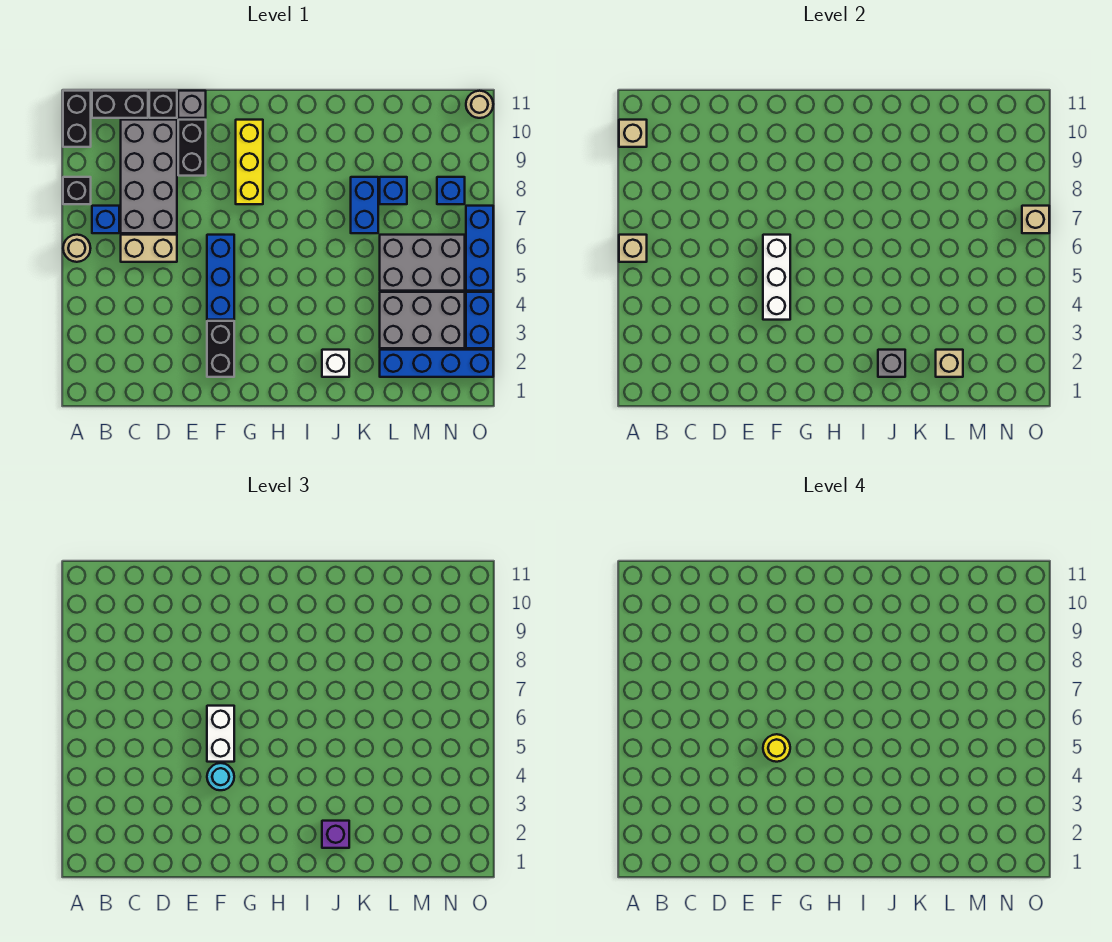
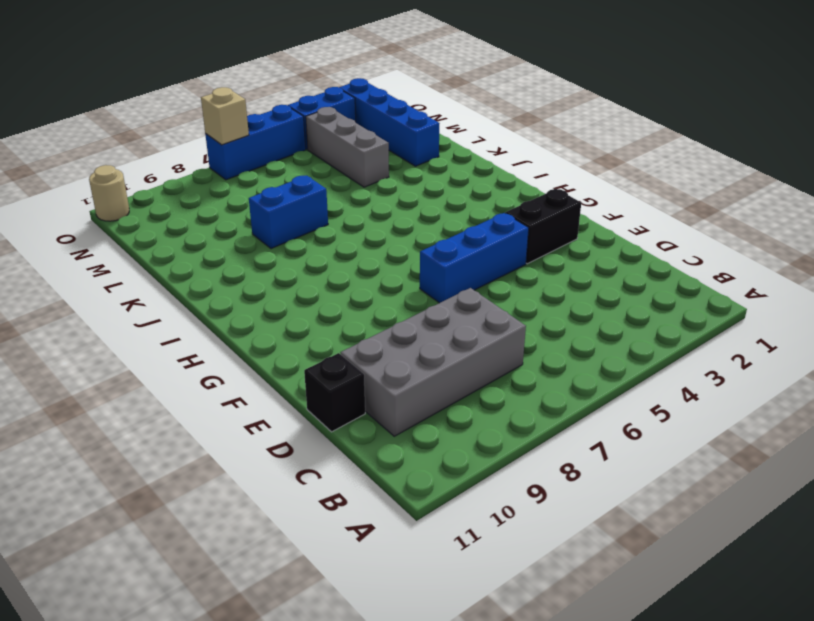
grey 1x3 brick [306,107,389,187] -> grey 2x3 brick [380,292,465,348]
none -> tan 1x1 round brick [63,235,91,262]
none -> black 1x1 brick [63,177,91,204]
none -> black 1x2 brick [63,91,91,147]
none -> blue 1x1 brick [92,206,119,233]

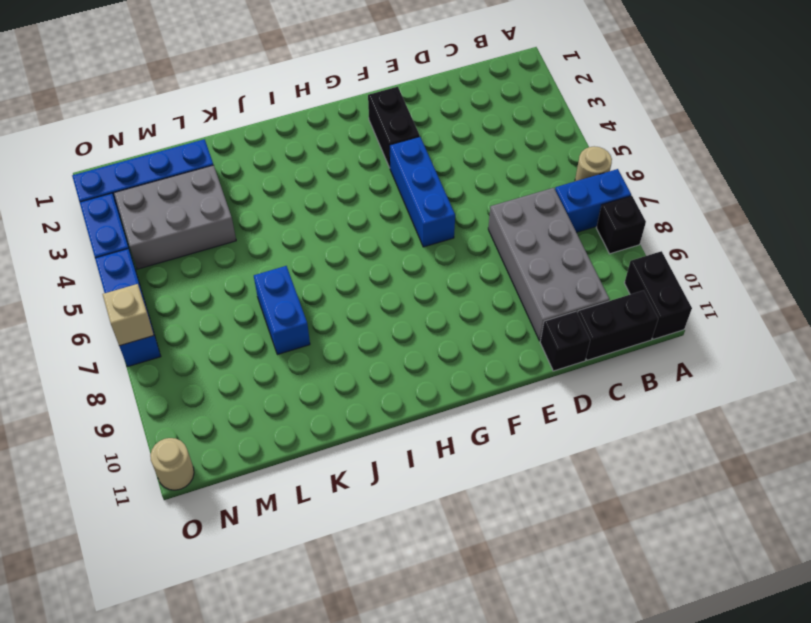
blue 1x2 brick [555,169,631,232] -> blue 1x1 brick [92,206,119,233]
none -> tan 1x2 brick [121,235,177,262]
none -> black 1x2 brick [178,120,206,176]
none -> grey 1x1 brick [178,91,206,118]
none -> yellow 1x3 brick [236,120,263,204]

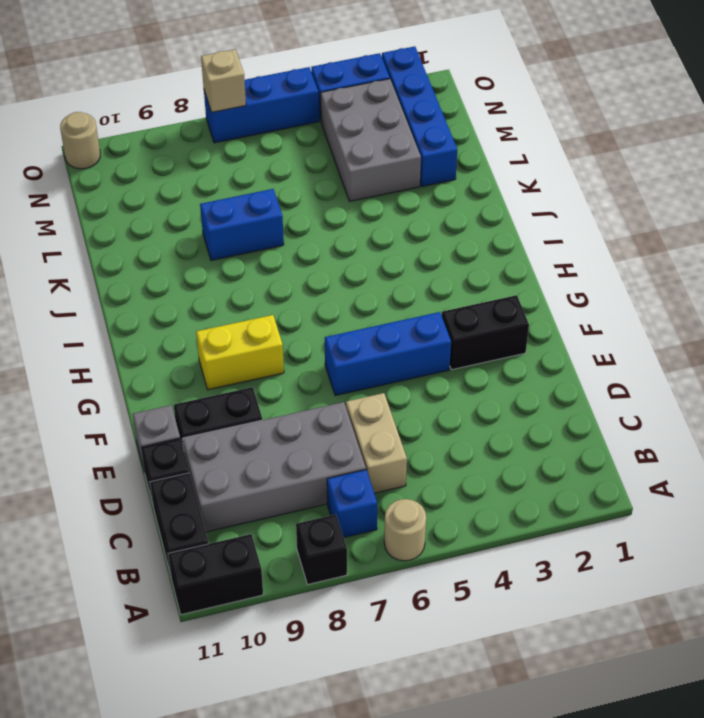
yellow 1x2 brick [196,315,284,390] -> yellow 1x3 brick [236,120,263,204]
none -> white 1x1 brick [322,350,349,377]
none -> grey 2x3 brick [380,235,465,291]
none -> blue 1x1 brick [380,177,407,204]
none -> blue 1x1 brick [437,177,465,204]

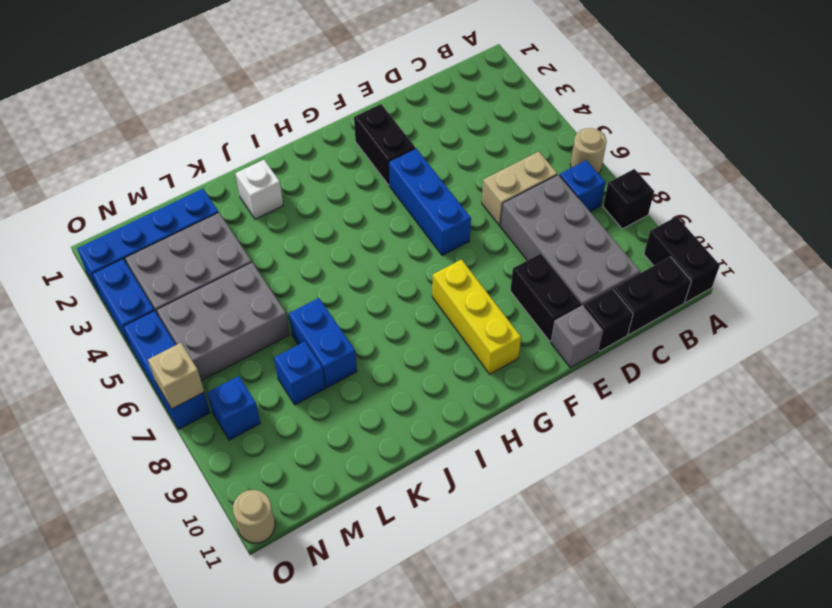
none -> tan 1x1 brick [619,235,647,262]
none -> tan 1x1 brick [619,120,647,147]
none -> white 1x3 brick [763,235,790,320]
none -> grey 1x1 brick [878,350,905,377]

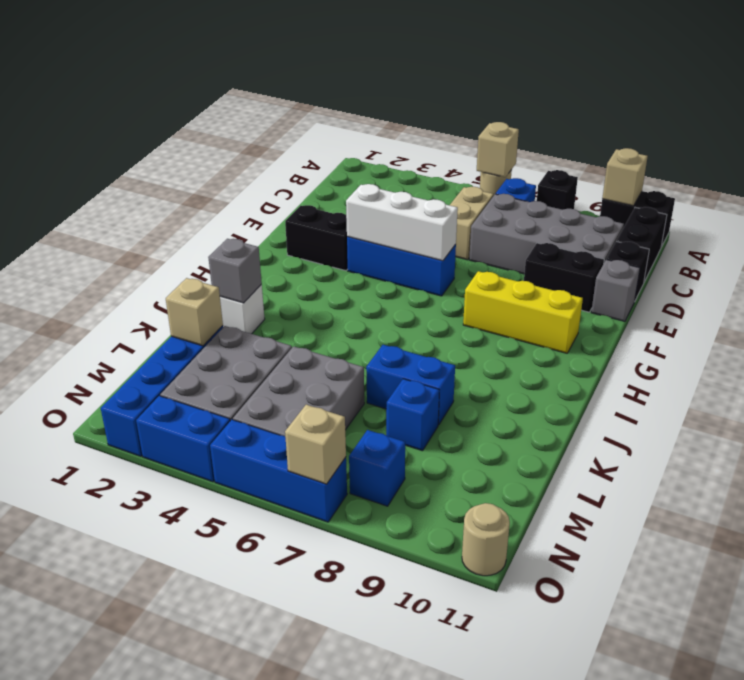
none -> cyan 1x1 round brick [207,763,234,790]
none -> white 1x2 brick [207,706,234,762]
none -> purple 1x1 brick [322,821,349,848]
none -> yellow 1x1 round brick [763,734,790,762]

